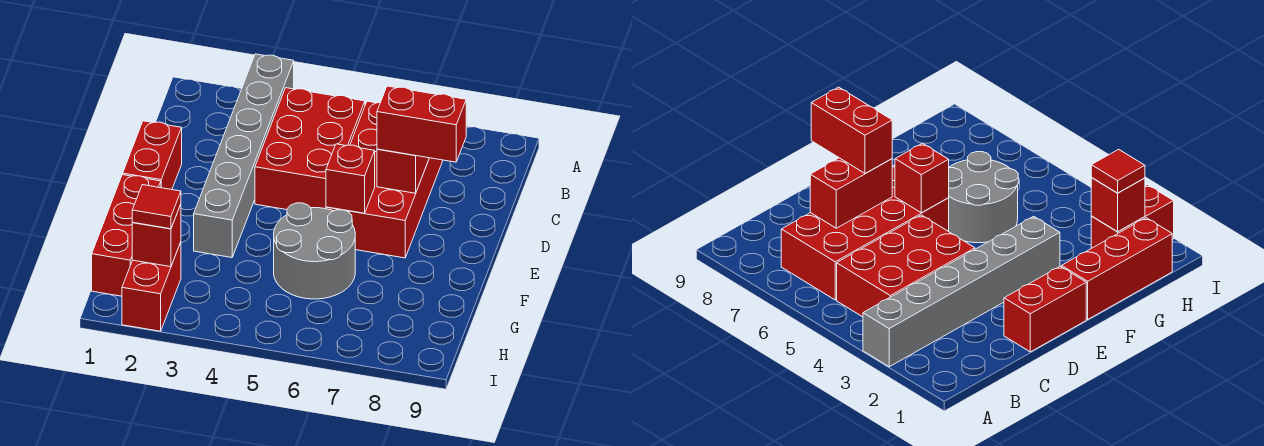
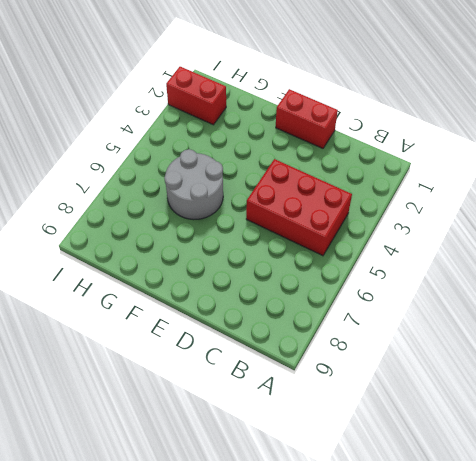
none -> grey 1x6 brick [194,54,294,258]
none -> red 2x4 brick [326,101,443,258]
none -> red 1x3 brick [92,175,161,296]

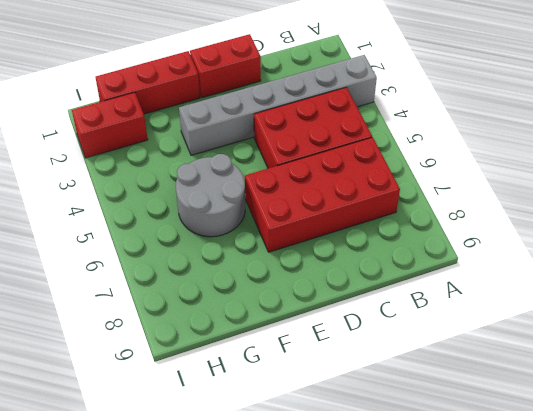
none -> red 1x2 brick [377,149,429,193]
none -> red 1x1 brick [326,144,375,213]
none -> red 1x1 brick [132,204,181,267]

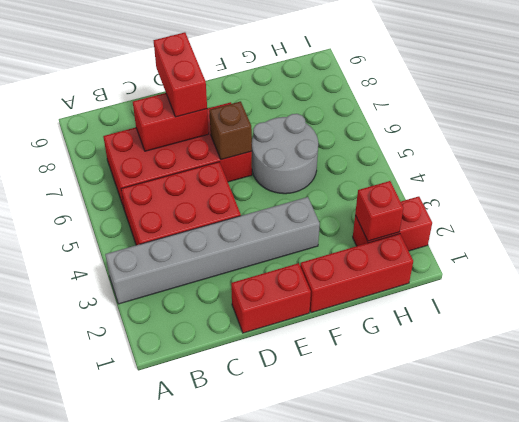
brown 1x1 brick [209,101,252,160] -> red 1x1 brick [326,144,375,213]
none -> red 1x1 tile [132,185,181,229]

